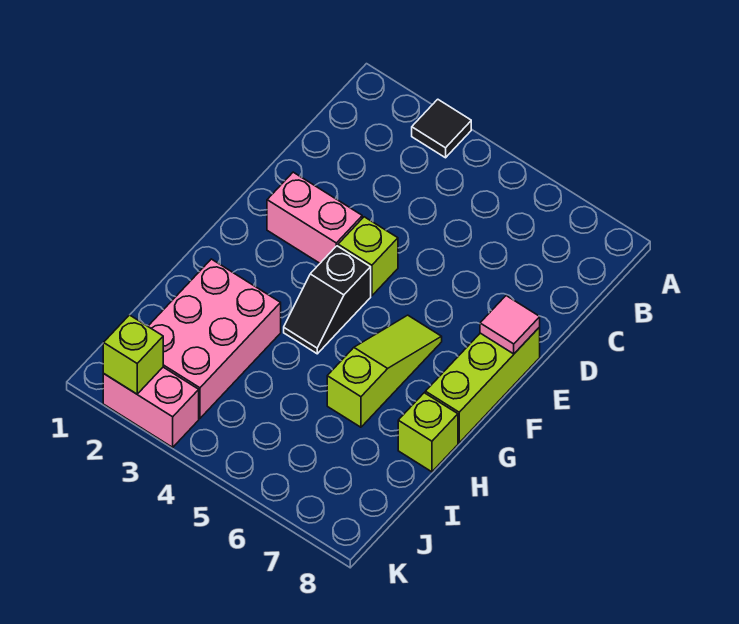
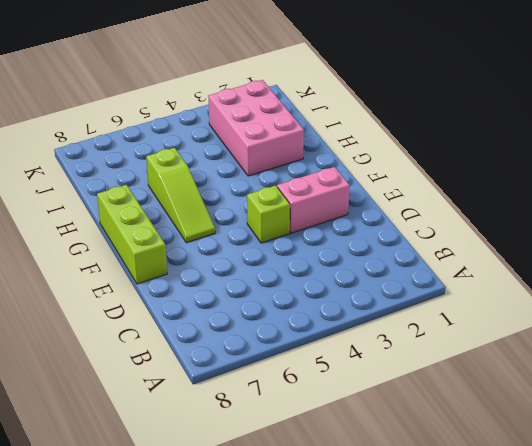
none -> black 1x1 tile [412,99,471,158]
none -> black 1x2 slope [284,246,371,354]

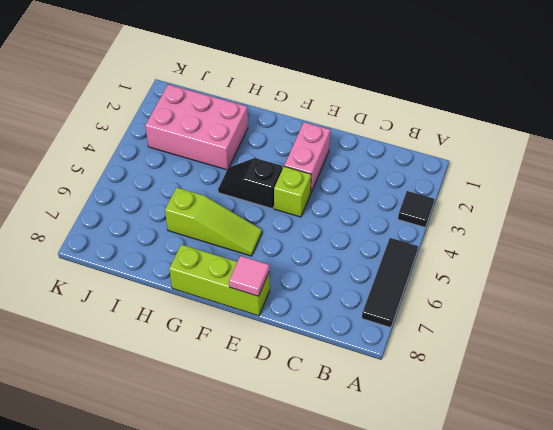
black 1x3 tile [362,238,418,328] -> none
none -> lime 1x1 brick [398,393,458,472]
none -> pink 1x2 brick [103,367,199,447]

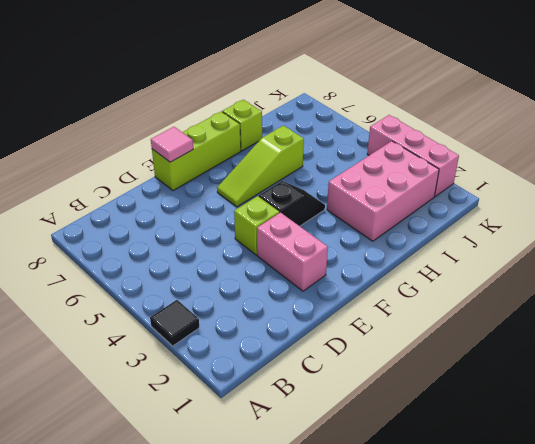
pink 1x3 brick [367,115,459,196] -> pink 1x2 brick [103,367,199,447]
none -> lime 1x1 brick [103,315,163,394]

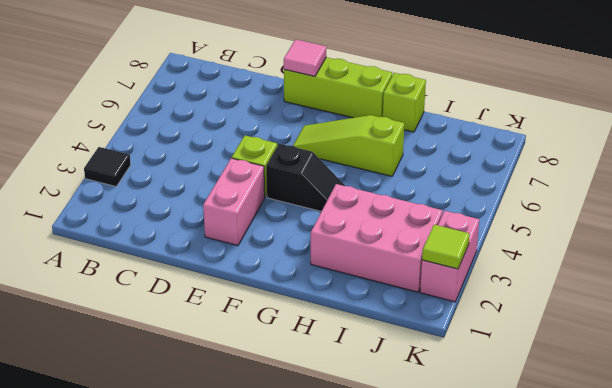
lime 1x1 tile [422,225,470,269] -> lime 1x1 brick [103,315,163,394]

